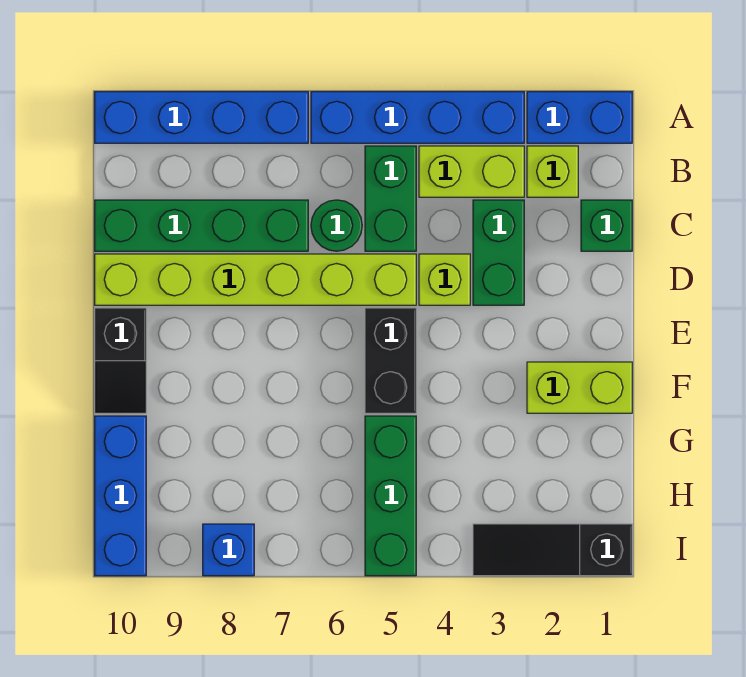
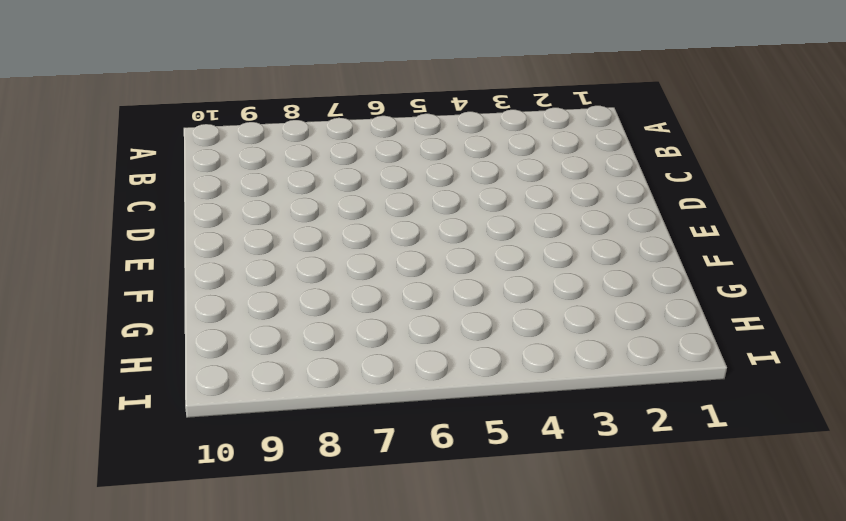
none -> blue 1x2 brick [527,92,632,143]
none -> blue 1x4 brick [311,92,524,143]
none -> blue 1x4 brick [95,92,308,143]

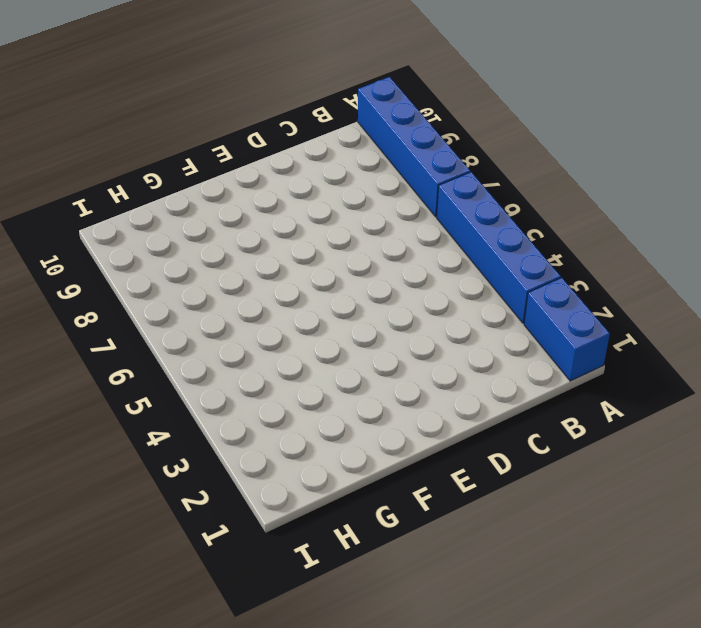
none -> lime 1x1 brick [527,146,578,197]
none -> lime 1x2 brick [419,146,524,197]
none -> green 1x2 brick [365,146,416,251]

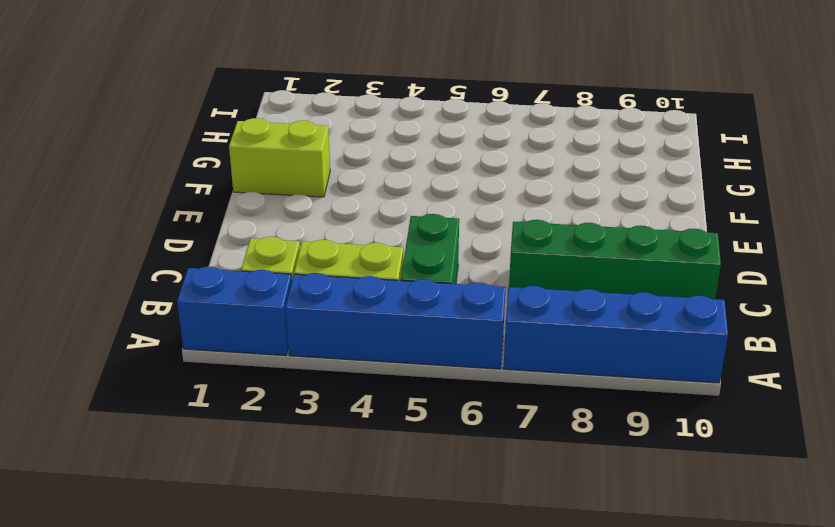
none -> green 1x1 brick [581,200,632,251]
none -> green 1x2 brick [473,200,524,305]
none -> green 1x1 round brick [311,200,362,251]

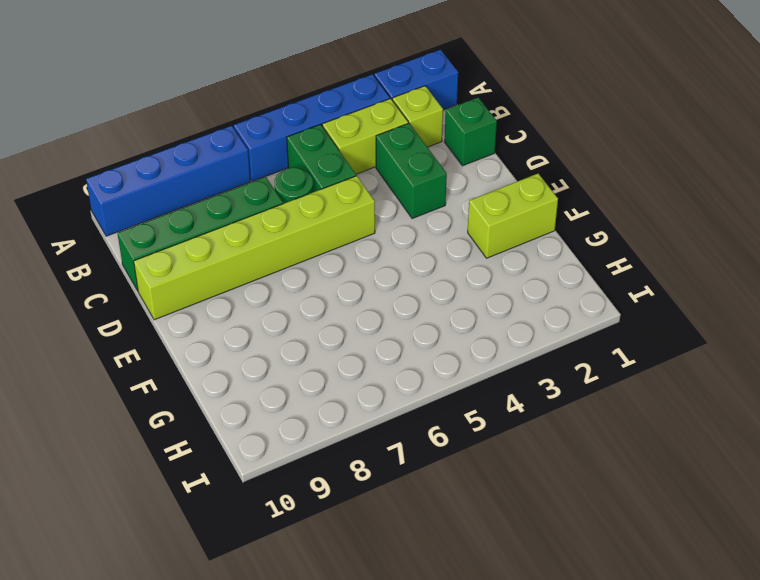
none -> lime 1x1 brick [419,254,470,305]
none -> black 1x2 brick [365,308,416,413]
none -> black 1x2 slope [95,308,146,413]

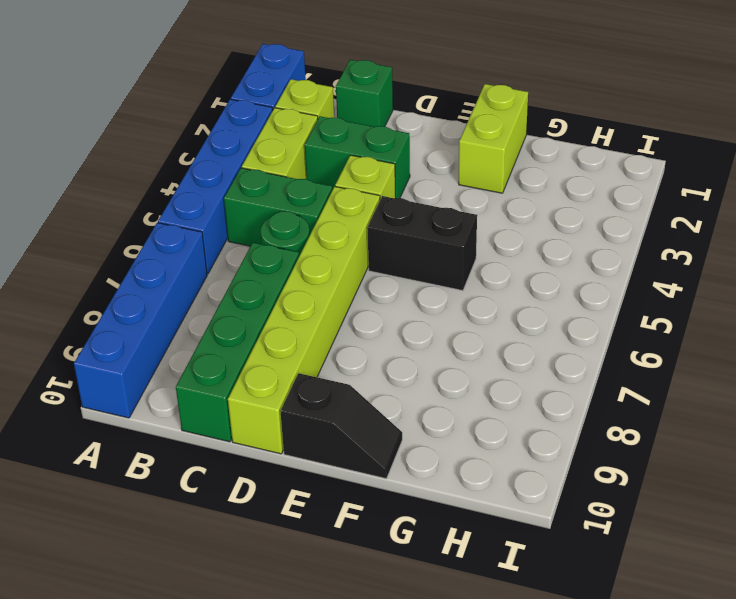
none -> green 1x3 brick [365,416,416,576]
none -> blue 1x3 brick [95,416,146,576]
none -> black 1x3 slope [473,524,632,576]

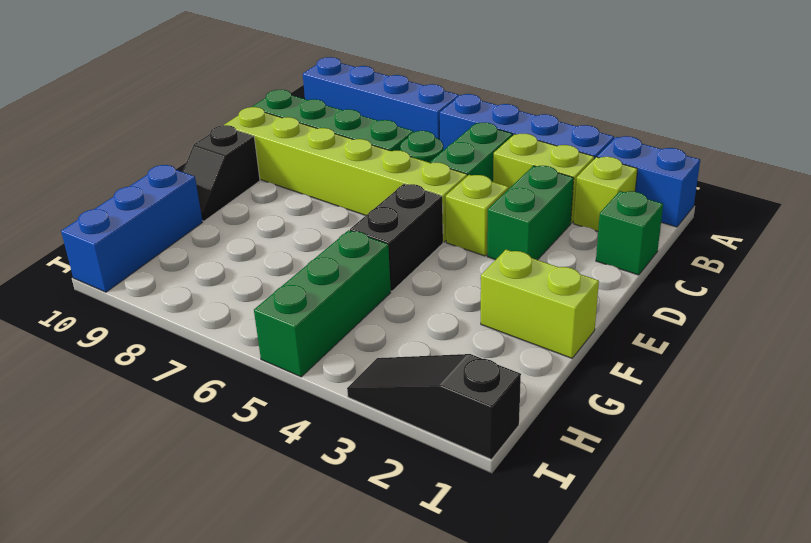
none -> blue 1x1 brick [203,524,254,576]

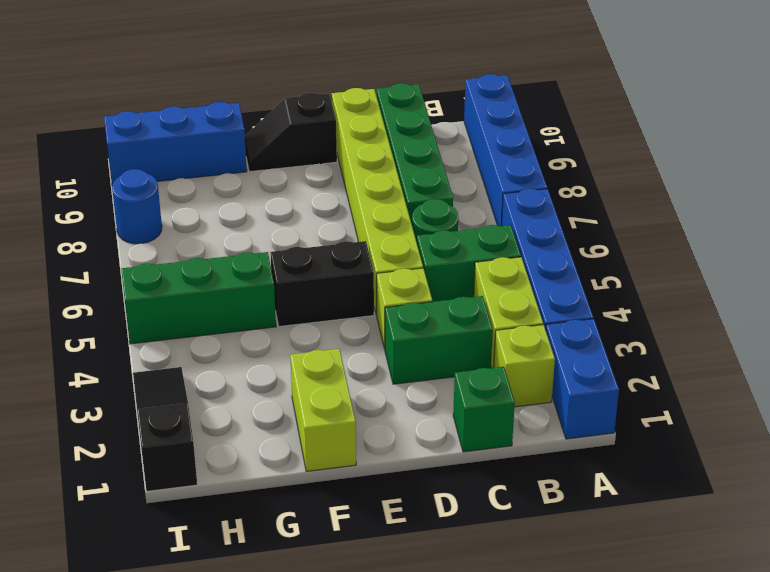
blue 1x1 round brick [112,169,162,244] -> blue 1x1 brick [203,524,254,576]

